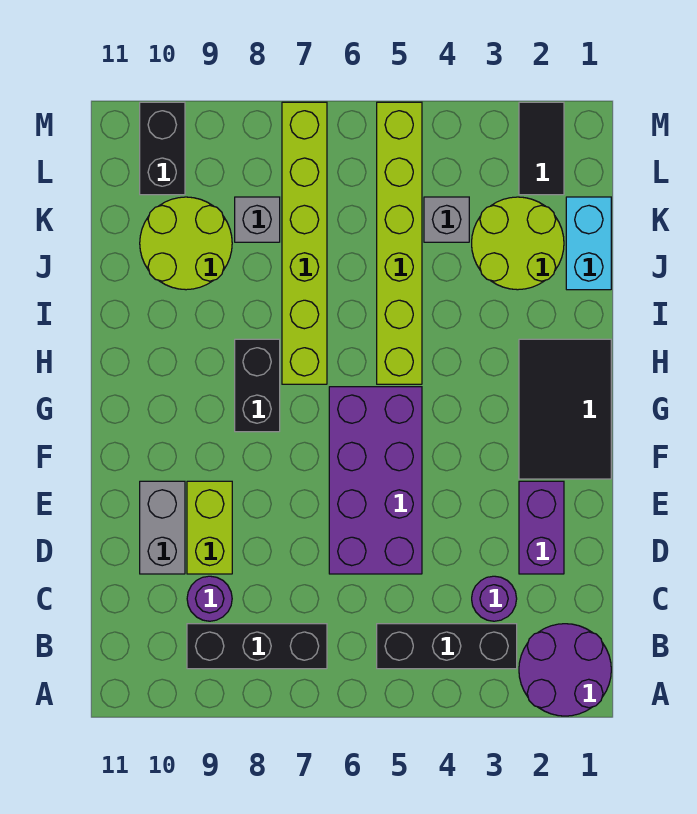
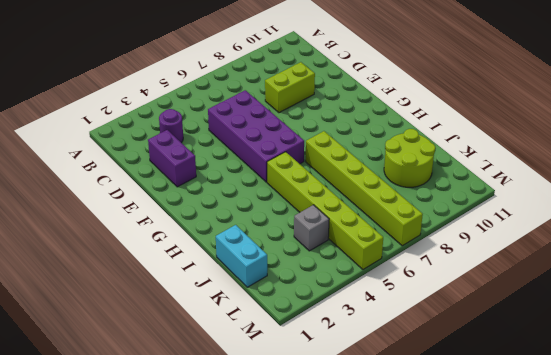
lime 1x2 brick [265,62,315,113] -> lime 1x2 brick turned to [187,481,232,574]
none -> purple 2x2 round brick [519,624,611,716]
none -> black 1x3 brick [377,624,517,669]
none -> black 1x3 brick [187,624,327,669]

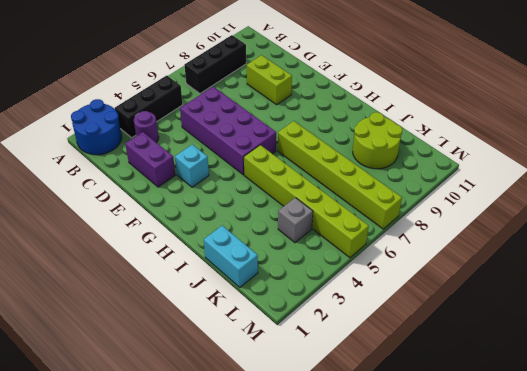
blue 2x2 round brick [71,99,122,155] -> purple 2x2 round brick [519,624,611,716]
cyan 1x1 brick [175,145,209,187] -> none
none -> purple 1x1 round brick [187,576,232,621]
none -> grey 1x2 brick [140,481,185,574]
none -> black 2x3 tile [519,339,611,479]

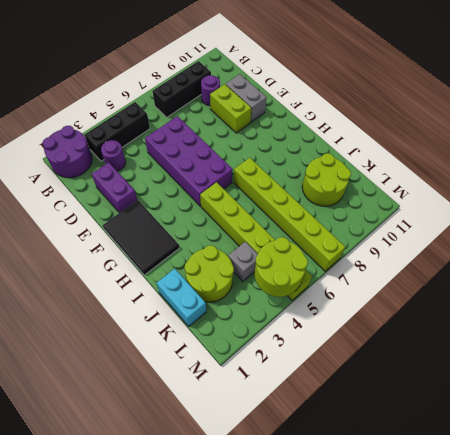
lime 2x2 round brick [255,237,308,297] -> none
none -> black 1x2 brick [235,339,280,432]
none -> grey 1x1 brick [235,197,280,242]
none -> black 1x2 tile [519,102,564,195]

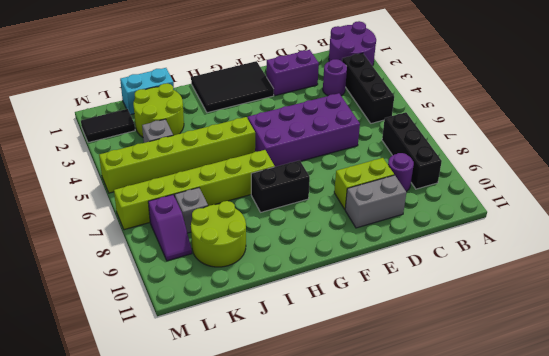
purple 1x2 slope [148,195,192,261] -> none
none -> black 1x2 brick [140,102,185,195]

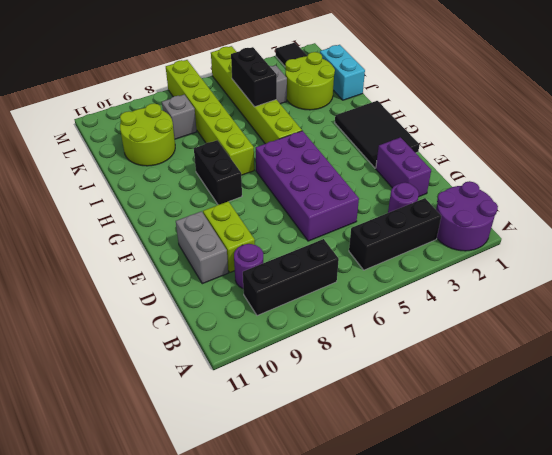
black 1x2 brick [231,47,277,107] -> black 1x2 brick moved to [140,102,185,195]

